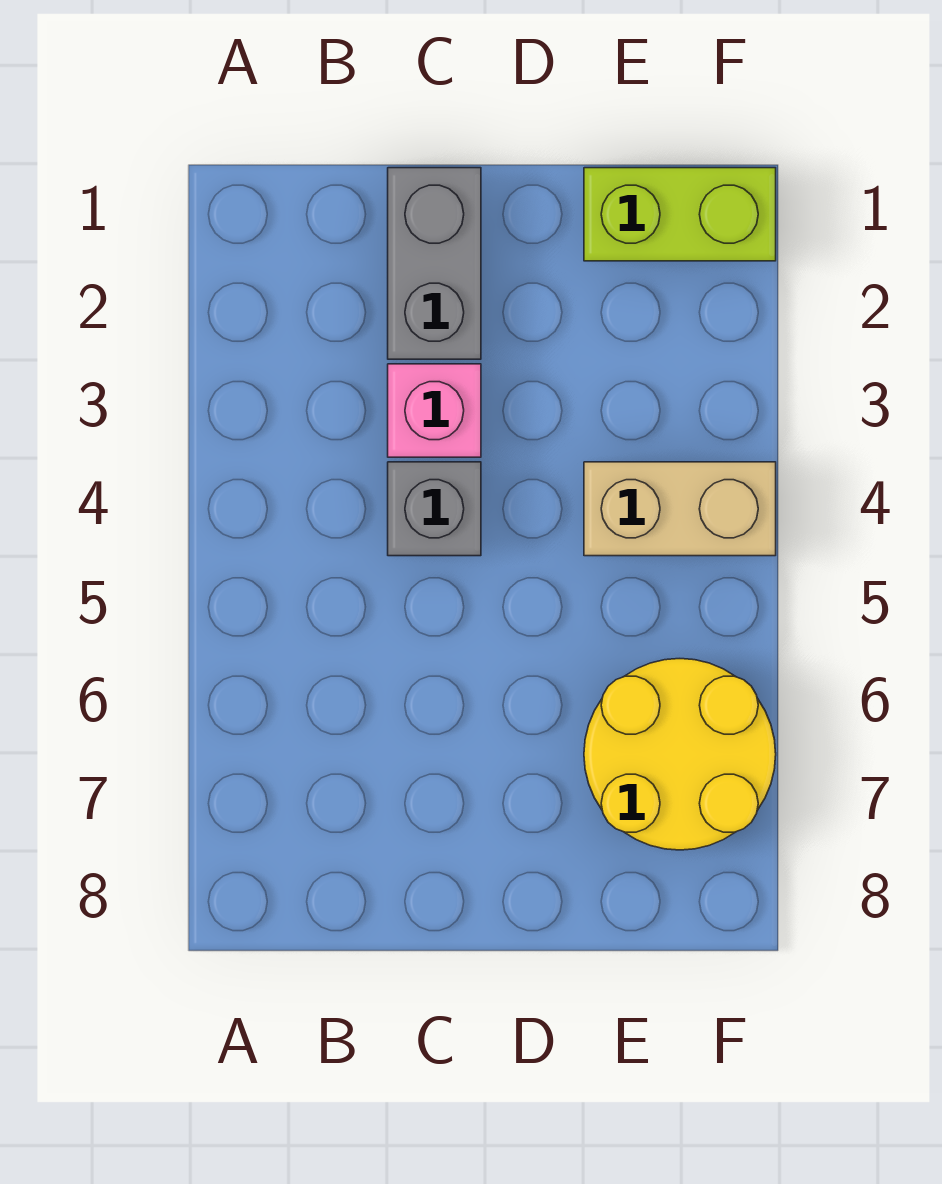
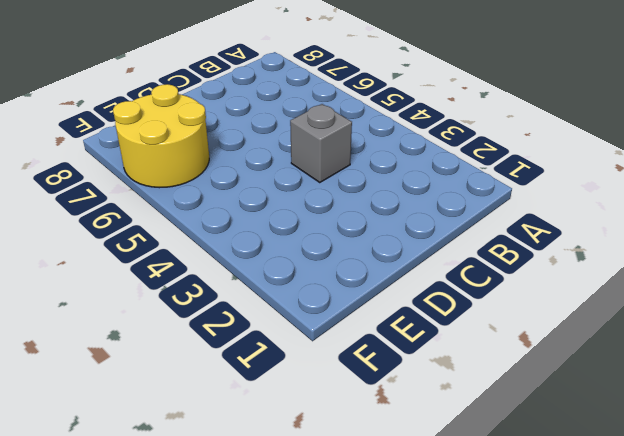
none -> grey 1x2 brick [388,168,481,359]
none -> pink 1x1 brick [388,364,481,457]

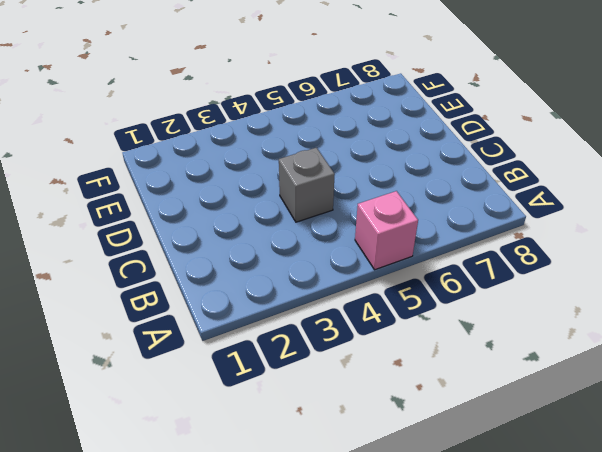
pink 1x1 brick [355,191,418,270] -> pink 1x1 brick moved to [388,364,481,457]
none -> grey 1x2 brick [388,168,481,359]
none -> lime 1x2 brick [584,168,776,261]

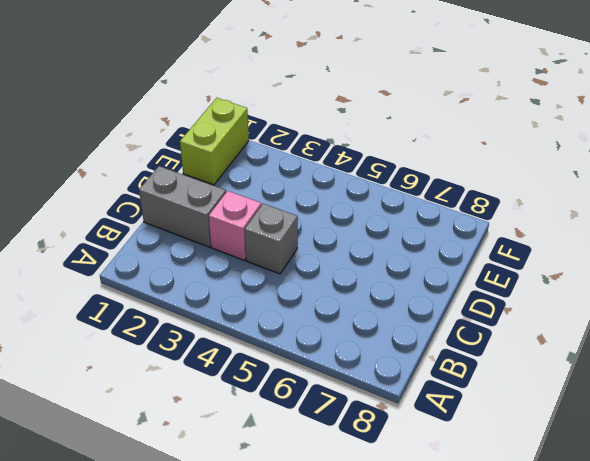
none -> tan 1x2 brick [584,462,776,556]
none -> yellow 2x2 round brick [584,659,776,850]

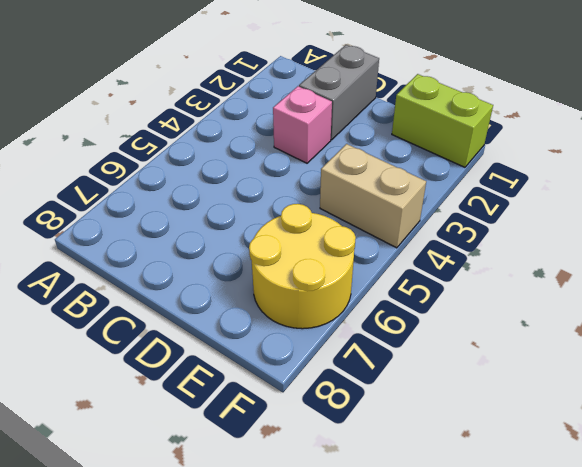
none -> grey 1x1 brick [388,462,481,556]

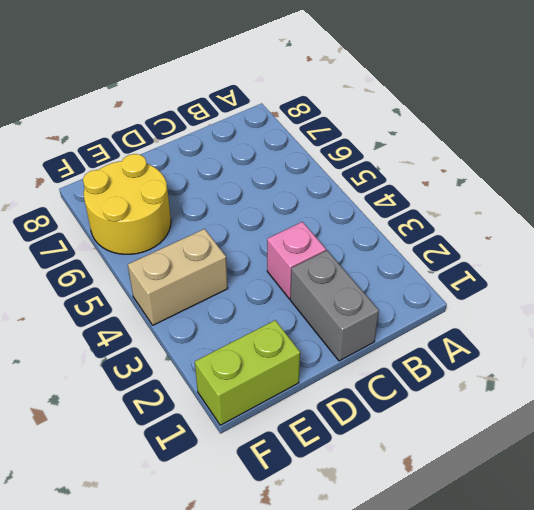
none -> grey 1x1 brick [388,462,481,556]

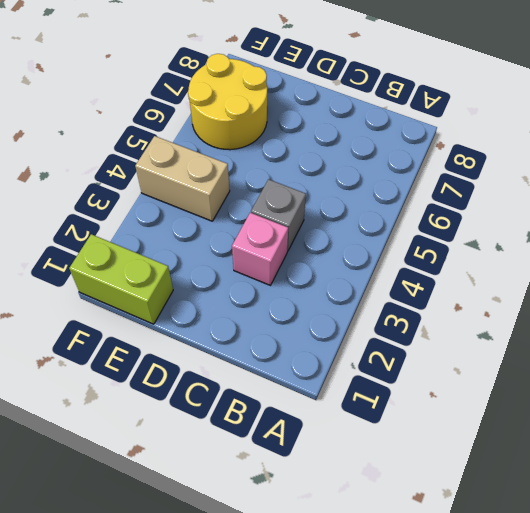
none -> grey 1x2 brick [388,168,481,359]

